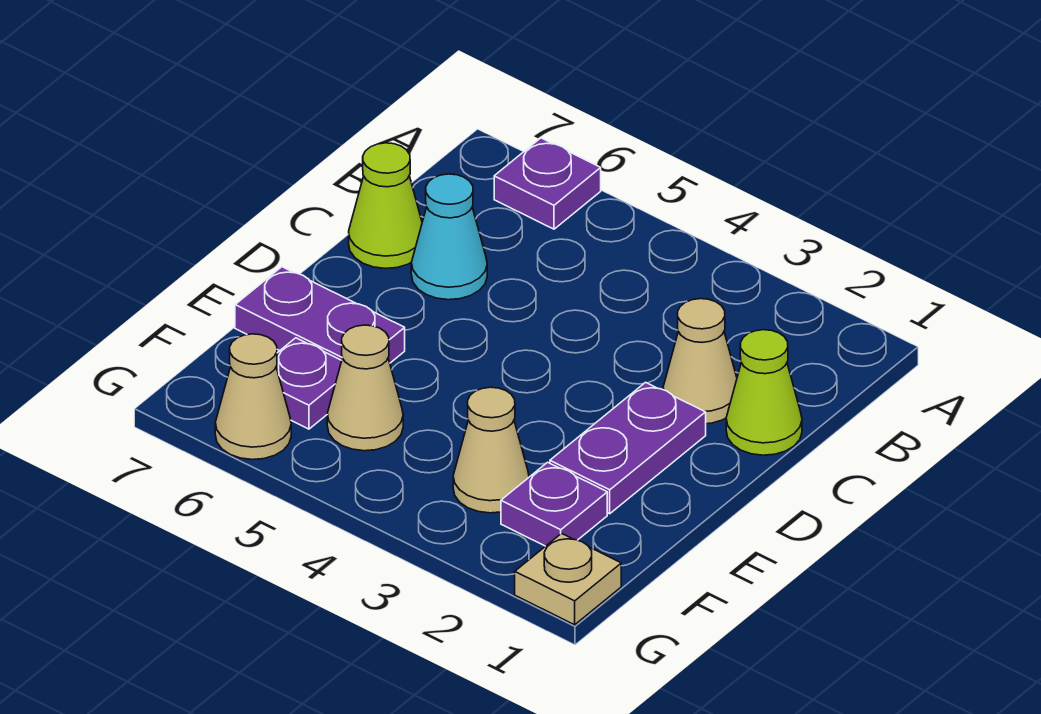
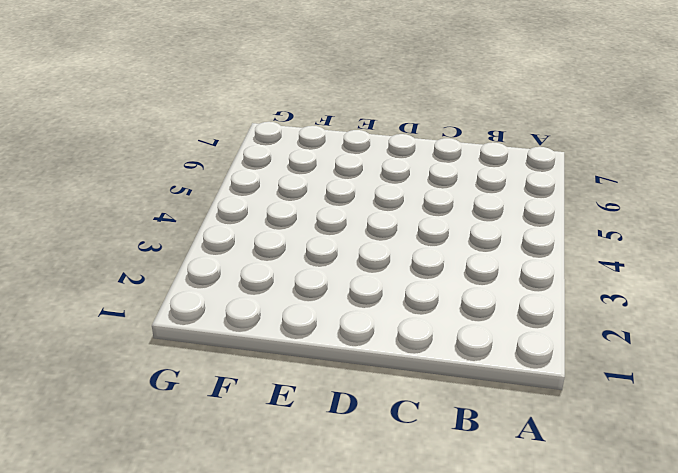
none -> purple 1x1 plate [494,138,601,229]
none -> lime 1x1 cone [726,330,802,455]
none -> tan 1x1 cone [663,299,737,424]

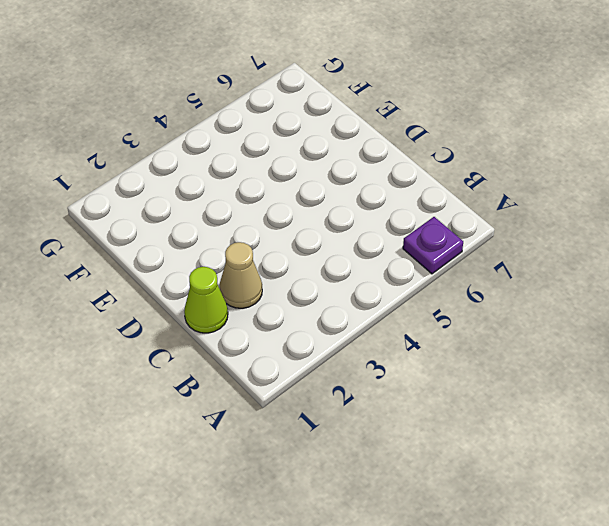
none -> cyan 1x1 cone [411,174,487,300]
none -> lime 1x1 cone [349,143,422,269]
none -> purple 1x2 plate [550,382,706,514]

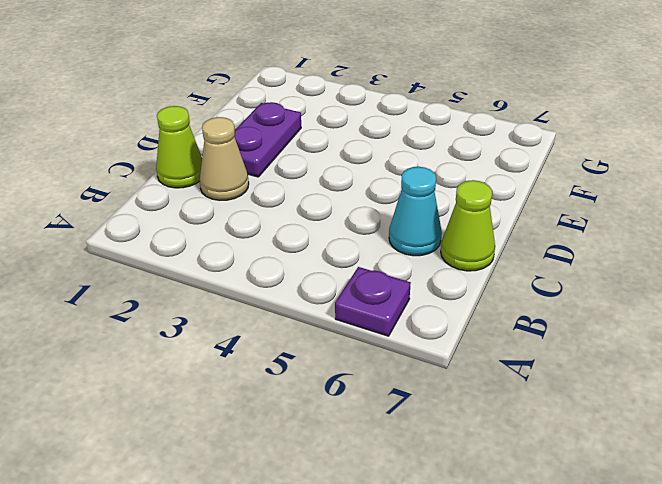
none -> purple 1x2 plate [235,267,405,363]
none -> purple 1x1 plate [501,462,607,546]
none -> tan 1x1 cone [453,387,529,513]

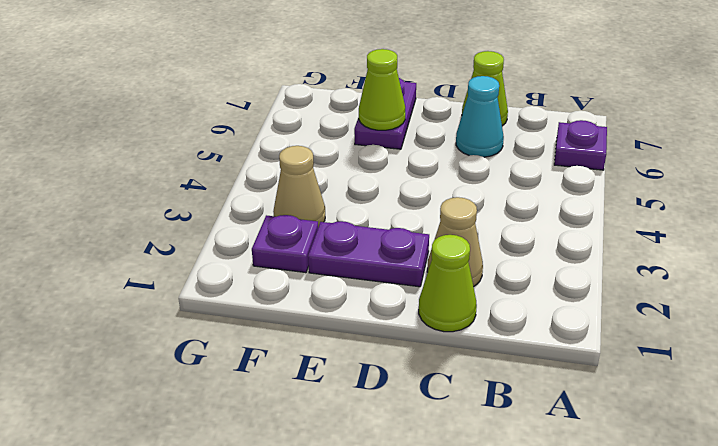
lime 1x1 cone [359,49,405,130] -> none
none -> tan 1x1 cone [327,325,403,451]
none -> purple 1x1 plate [276,338,342,429]
none -> tan 1x1 plate [515,534,621,625]

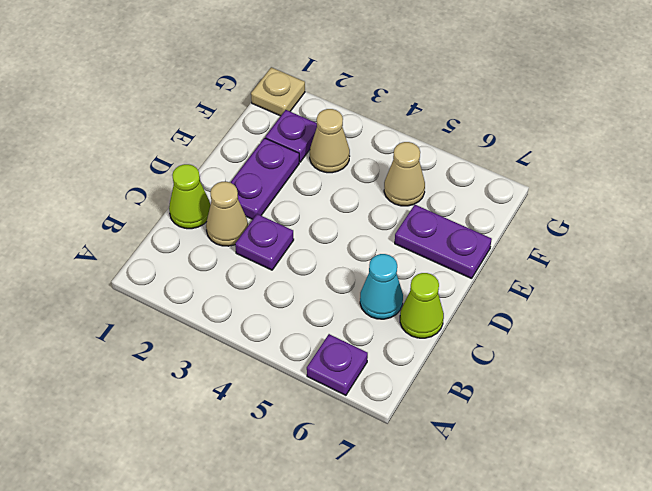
purple 1x1 plate [235,214,294,270] -> purple 1x1 plate moved to [276,338,342,429]
none -> tan 1x1 cone [215,334,291,460]

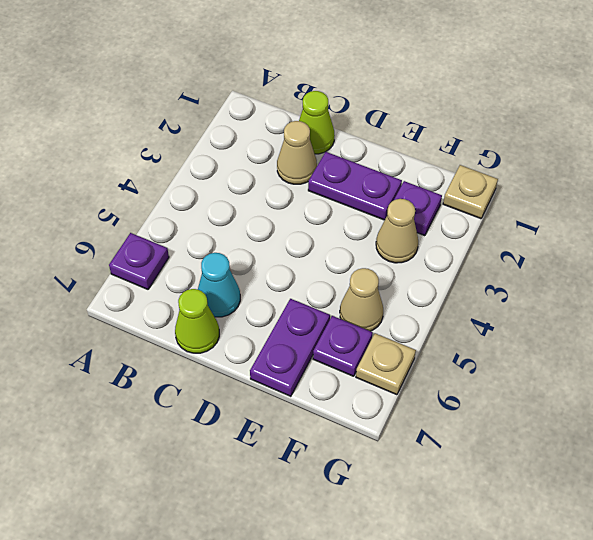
tan 1x1 plate [356,333,416,395] -> tan 1x1 cone [215,334,291,460]

